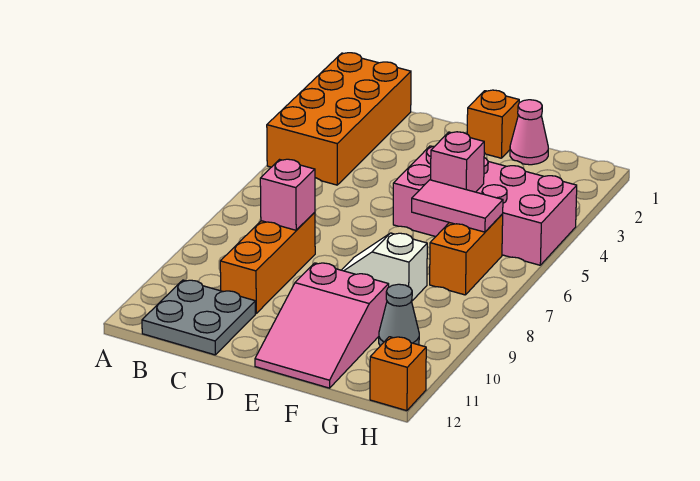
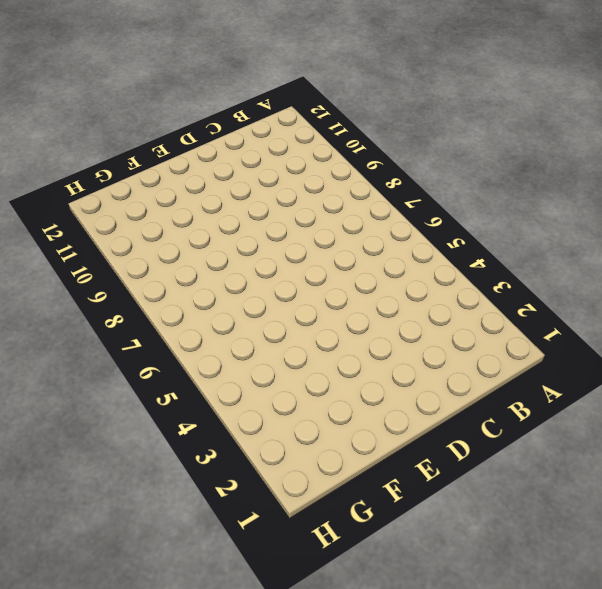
none -> orange 2x4 brick [267,53,411,185]
none -> grey 2x2 plate [142,280,255,355]
none -> orange 1x3 brick [220,212,315,313]

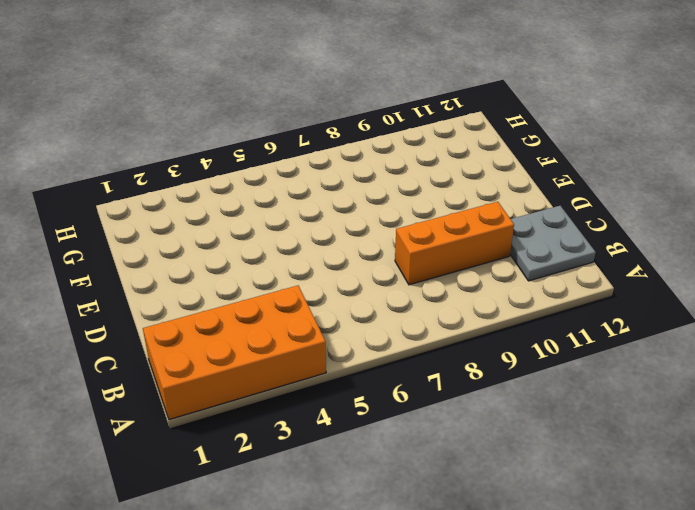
none -> orange 1x1 brick [467,90,519,158]
none -> pink 2x4 brick [393,146,577,265]
none -> white 1x2 slope [342,233,427,301]

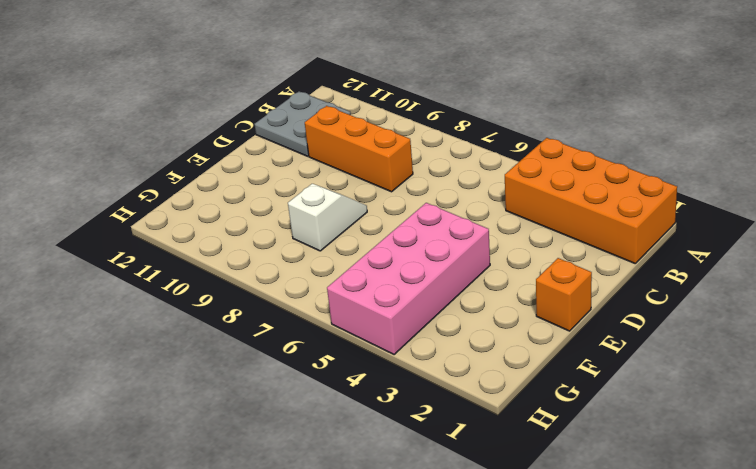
none -> pink 2x3 slope [255,263,389,388]
none -> pink 1x1 cone [510,100,548,165]
none -> orange 1x2 brick [430,214,503,295]

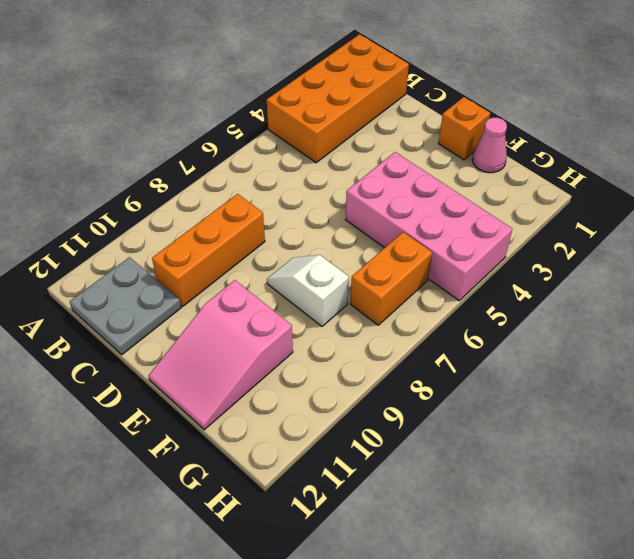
none -> grey 1x1 cone [379,284,419,346]
none -> orange 1x1 brick [370,337,426,411]
none -> pink 1x1 brick [260,159,315,230]

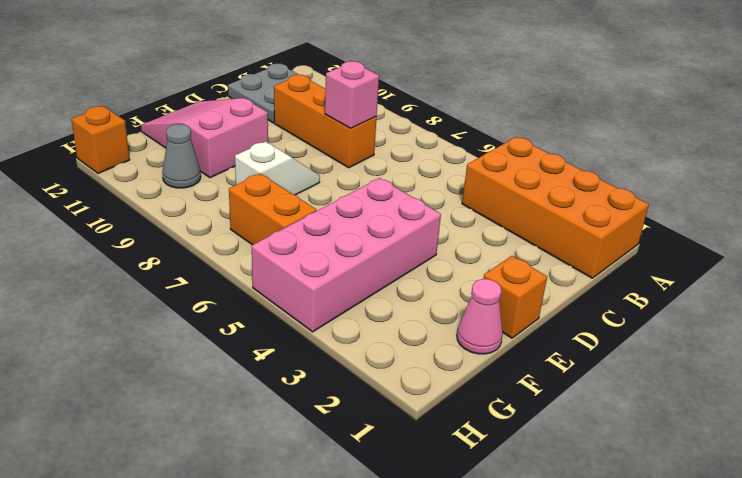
none -> pink 1x1 brick [431,132,484,192]
none -> pink 1x2 tile [412,180,503,232]

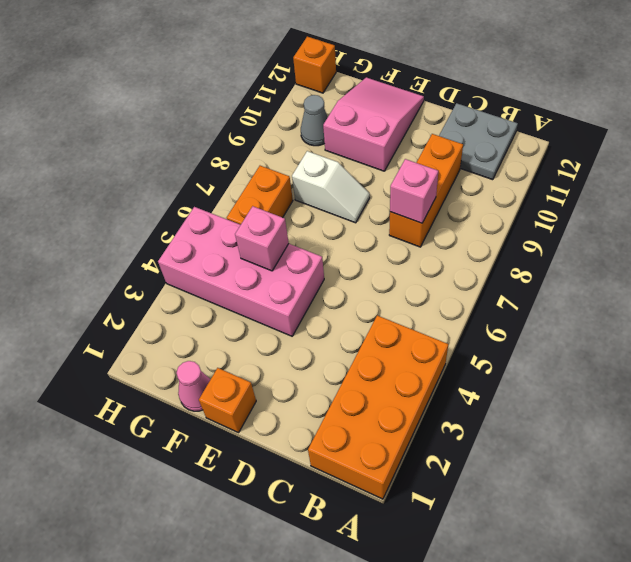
none -> pink 1x2 tile [412,180,503,232]

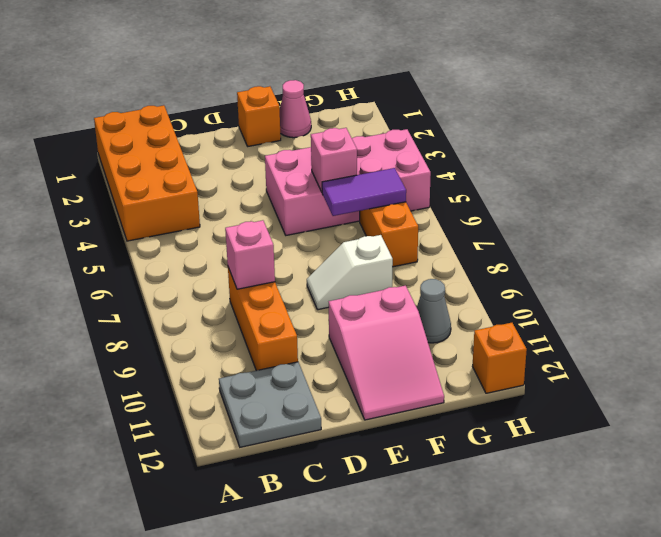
purple 1x2 tile [322,168,406,216] -> pink 1x2 tile [412,180,503,232]

